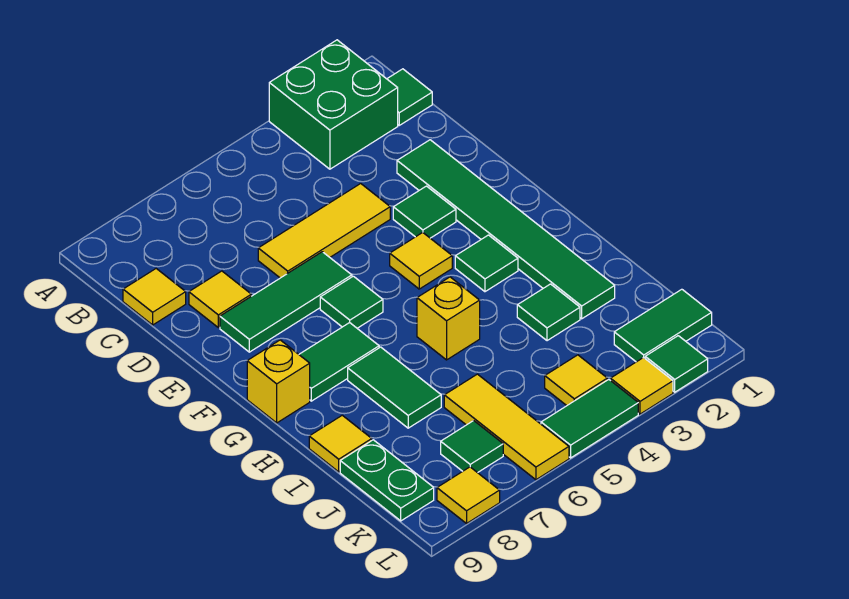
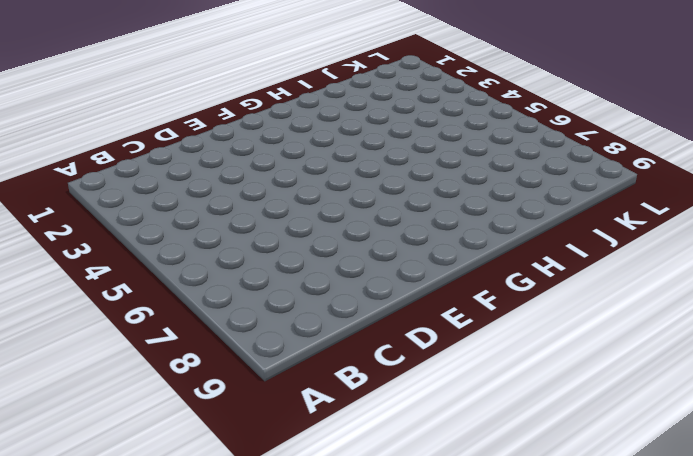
none -> green 2x2 brick [269,40,398,169]
none -> green 1x1 tile [387,69,432,125]
none -> yellow 1x1 tile [123,269,186,325]

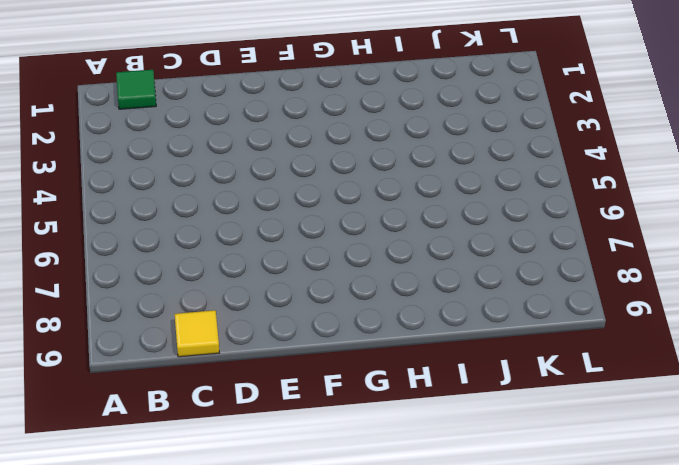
none -> green 2x2 brick [269,40,398,169]
none -> green 1x6 tile [397,140,615,319]
none -> yellow 1x3 tile [258,184,390,278]

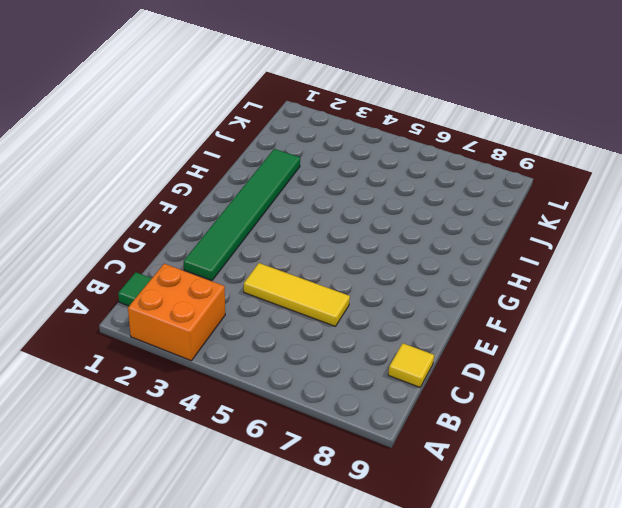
orange 2x2 brick [128,264,225,361] -> green 2x2 brick [269,40,398,169]
none -> yellow 1x1 tile [189,271,251,328]
none -> green 1x1 tile [393,186,456,238]
none -> green 1x3 tile [220,252,352,352]

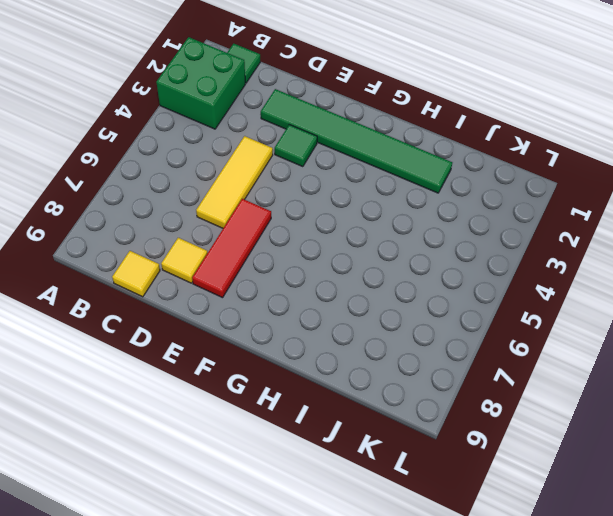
red 1x3 tile [192,199,271,298] -> green 1x3 tile [220,252,352,352]
none -> yellow 1x1 tile [390,233,452,289]
none -> green 1x1 tile [320,276,383,328]
none -> green 1x1 tile [455,235,518,292]

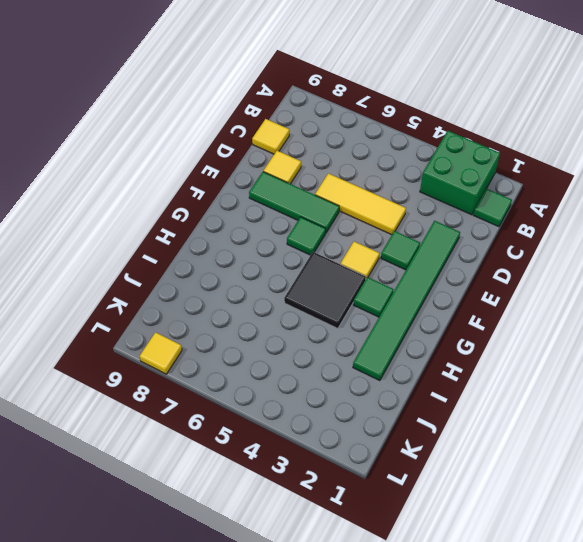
black 2x2 tile [284,252,366,329] -> yellow 1x1 brick [417,277,480,360]
none -> green 1x2 tile [299,323,379,401]
none -> yellow 1x1 brick [247,340,310,423]
none -> green 1x2 tile [348,347,441,428]

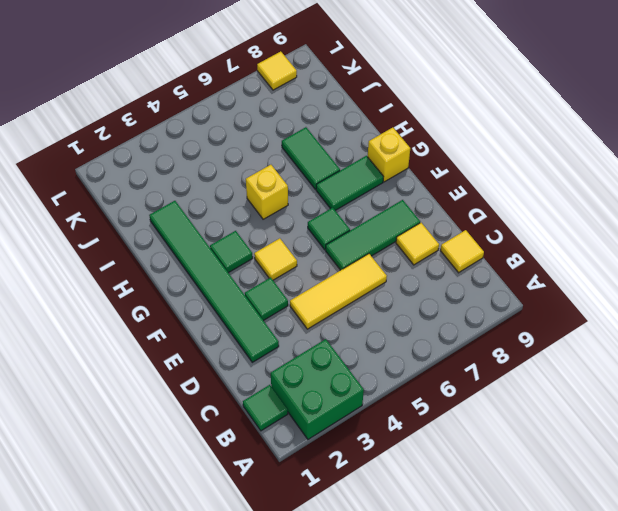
none -> green 1x1 tile [517,284,580,341]
none -> yellow 1x1 tile [309,415,372,472]
none -> yellow 1x3 tile [444,374,569,480]

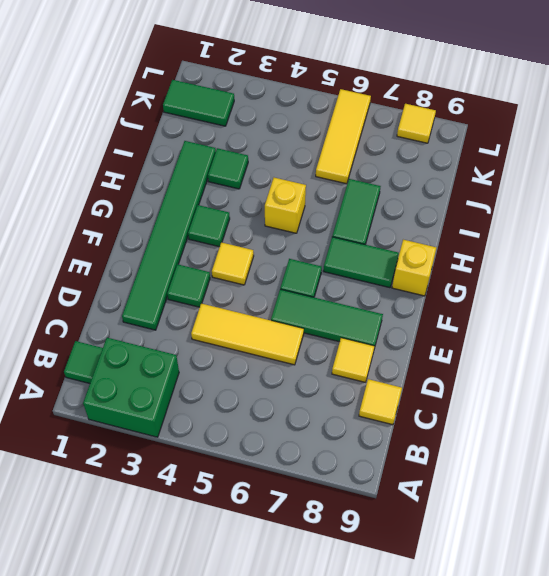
none -> yellow 1x1 tile [309,415,372,472]
none -> green 1x2 plate [340,440,434,521]
none -> yellow 1x1 tile [545,355,607,406]

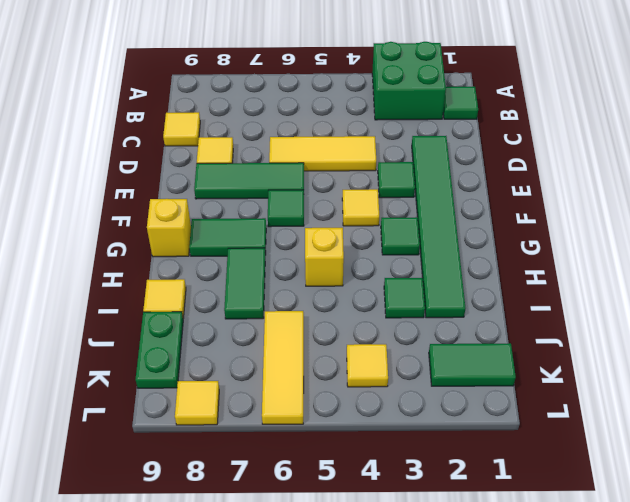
none -> green 1x1 tile [441,421,503,473]
none -> green 1x1 tile [645,336,708,392]
none -> yellow 1x1 tile [611,357,673,414]

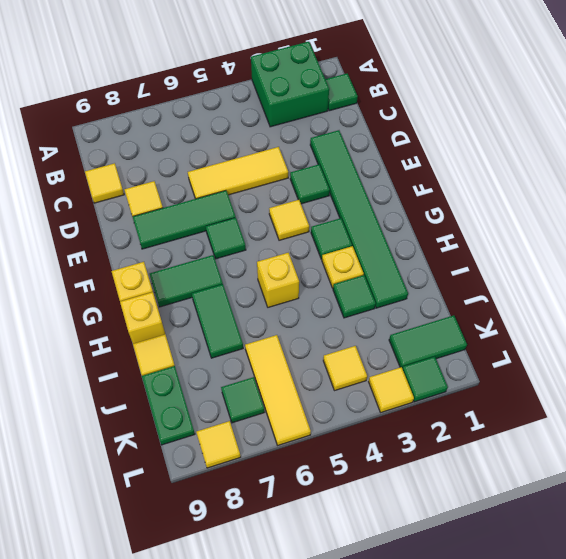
yellow 1x1 plate [322,246,364,288] -> none
yellow 1x1 brick [120,292,165,344] -> none
none -> green 1x2 tile [541,380,638,458]

